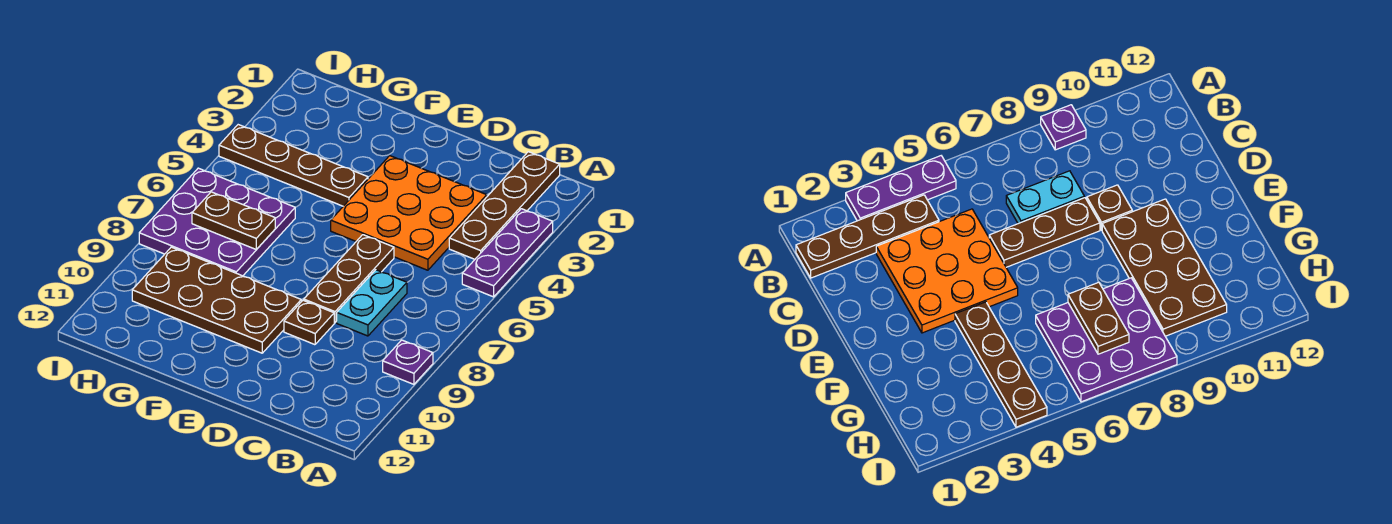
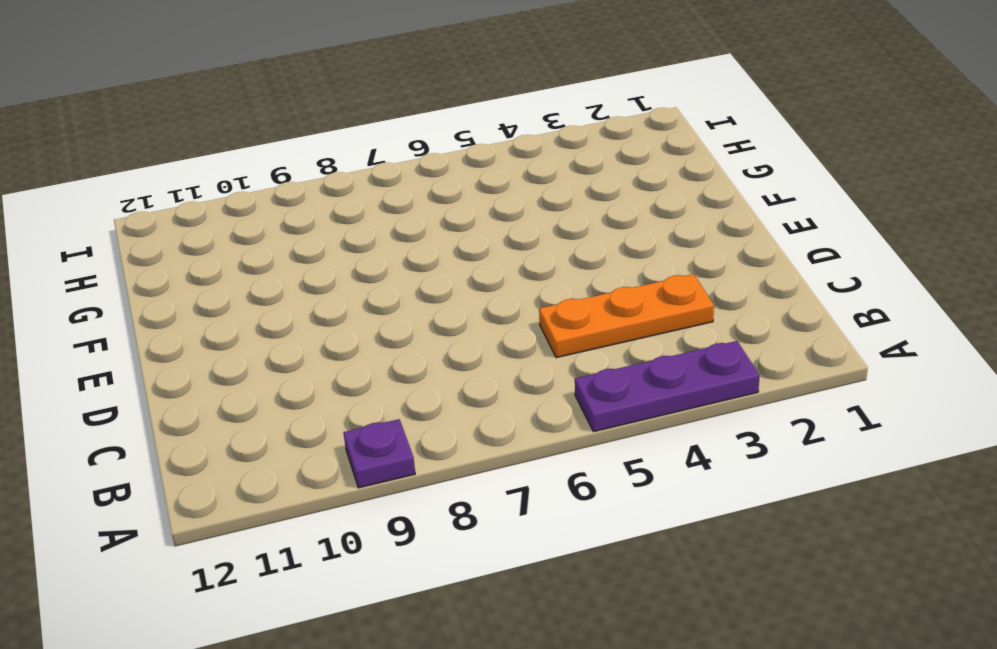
orange 1x3 plate [539,274,714,358] -> orange 3x3 plate [331,156,487,270]
none -> brown 1x4 plate [449,152,560,259]
none -> cyan 1x2 plate [337,270,407,336]

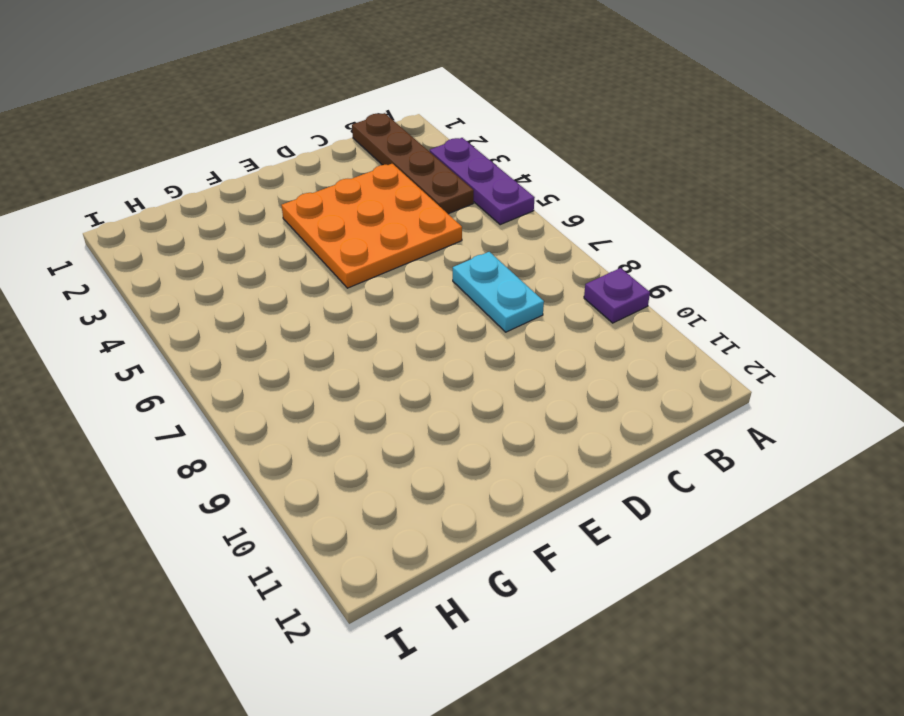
none -> brown 1x3 plate [304,235,394,323]
none -> brown 1x1 plate [284,300,334,345]

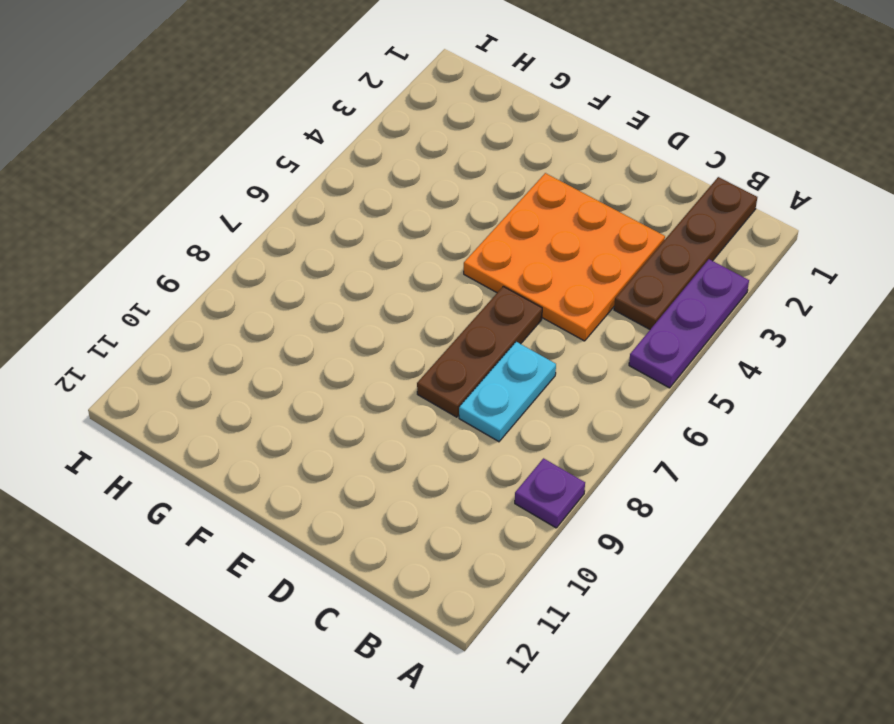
none -> brown 1x1 plate [284,300,334,345]
none -> brown 2x4 plate [132,247,301,353]

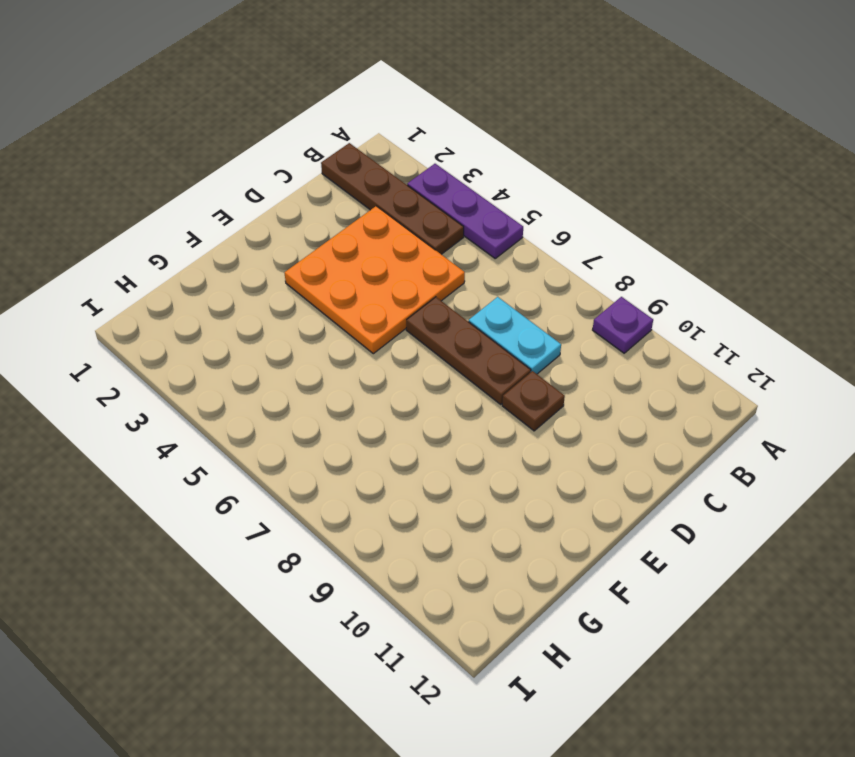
none -> brown 2x4 plate [132,247,301,353]
none -> brown 1x4 plate [219,125,368,206]

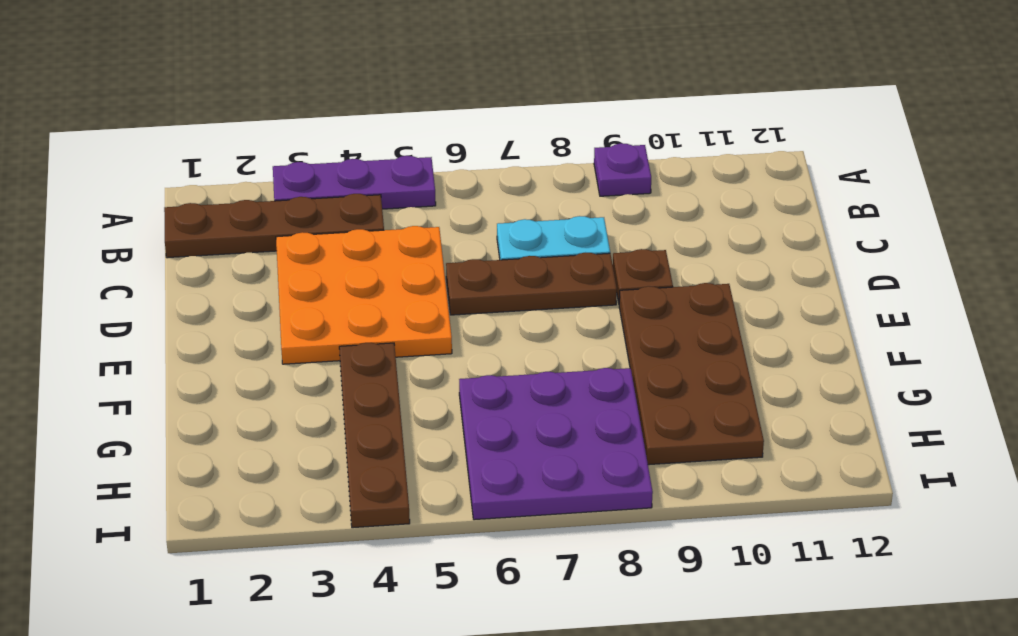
none -> brown 1x2 plate [192,192,275,250]

